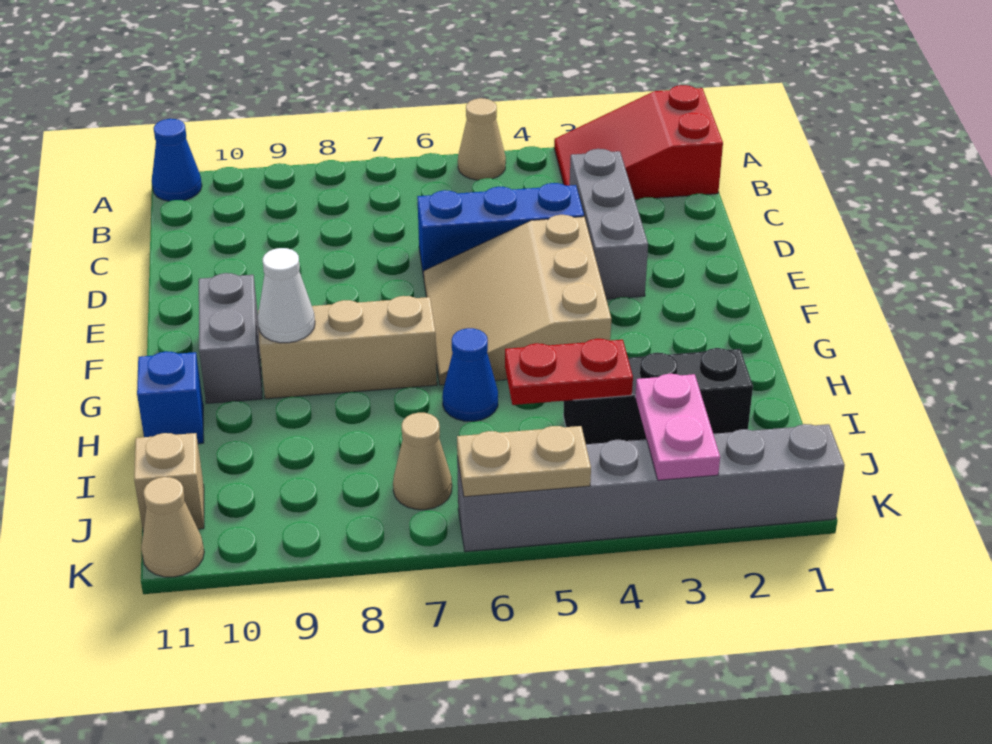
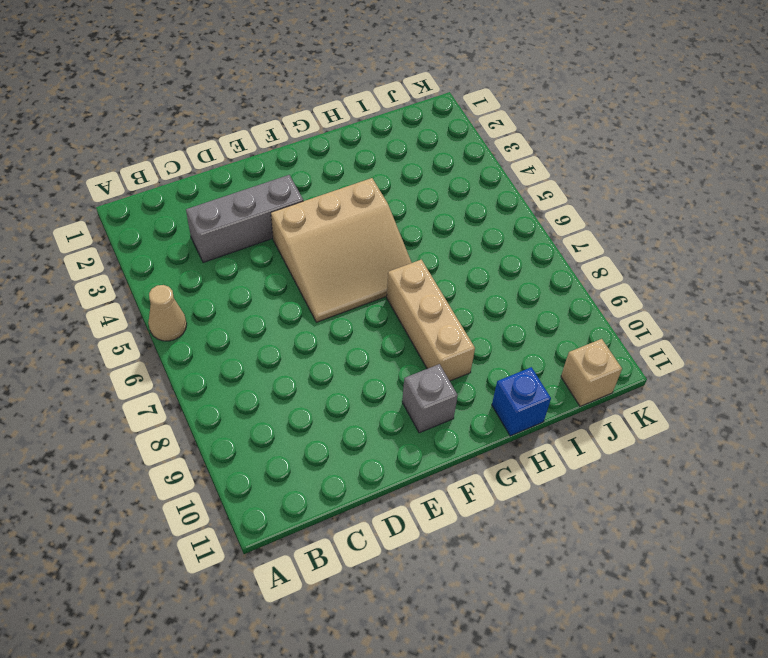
grey 1x1 brick [402,364,458,433] -> grey 1x2 brick [199,273,262,403]
none -> red 2x3 slope [554,85,723,200]
none -> blue 1x1 cone [152,119,202,201]
none -> blue 1x3 brick [417,183,584,277]

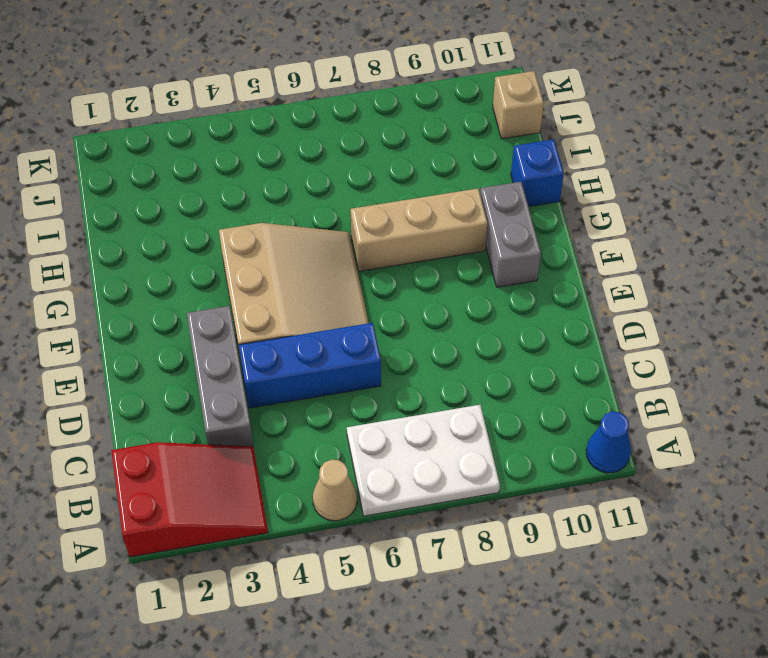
white 2x3 plate [347,405,500,516] -> none
none -> blue 1x1 cone [442,328,498,421]
none -> black 1x3 brick [563,348,753,444]
none -> tan 1x1 cone [393,413,452,510]

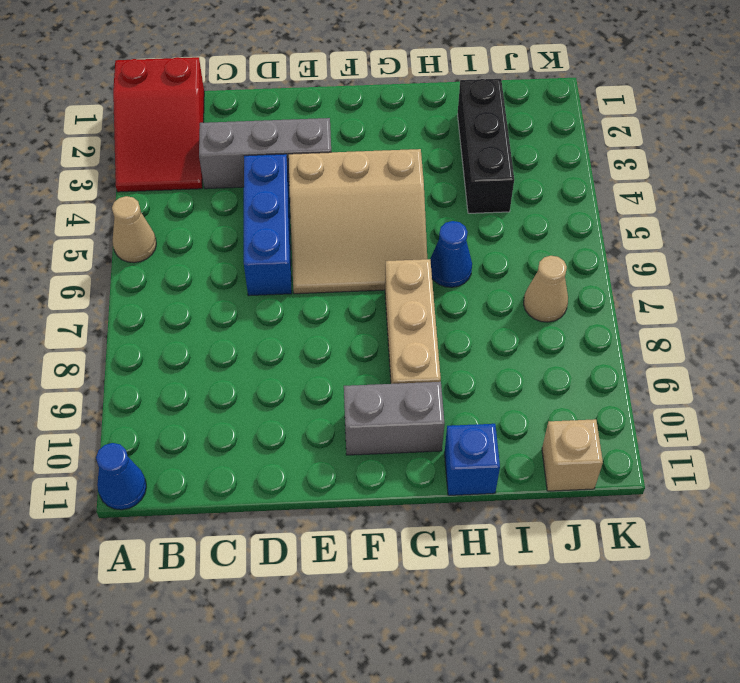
none -> grey 1x6 brick [457,424,845,552]
none -> tan 1x1 cone [141,477,204,577]
none -> white 1x1 cone [258,248,315,343]

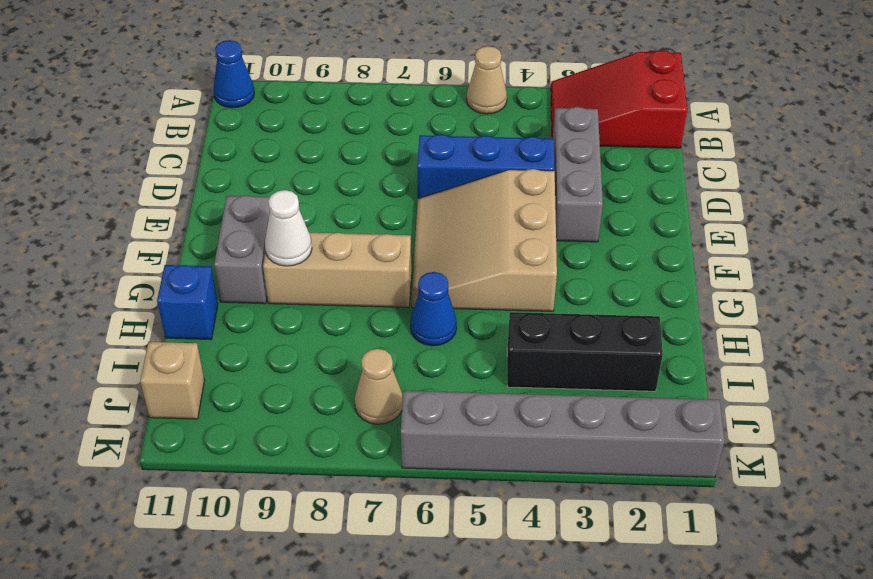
none -> tan 1x1 cone [141,477,204,577]
none -> red 1x2 plate [505,339,633,405]
none -> pink 1x2 plate [635,374,720,480]

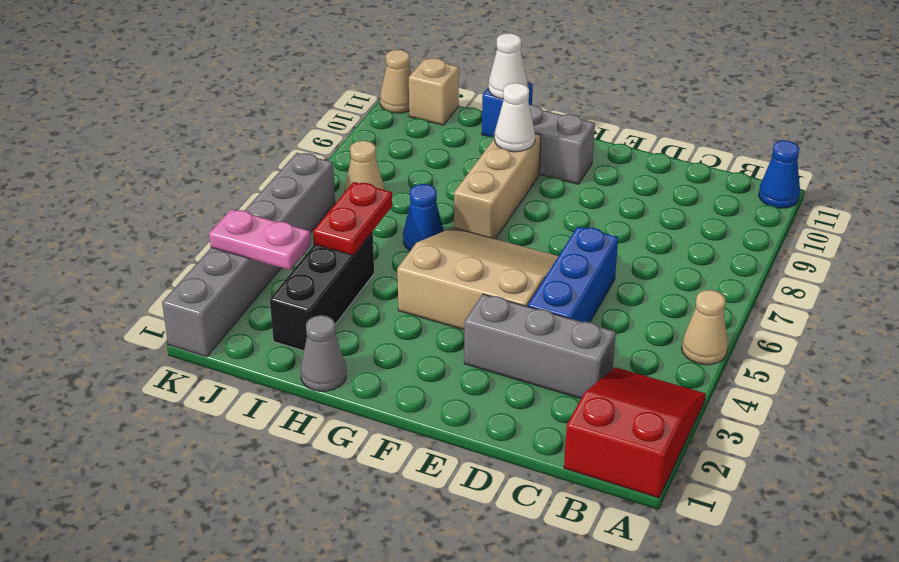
grey 1x1 cone [301,315,346,391] -> none
white 1x1 cone [489,33,527,99] -> none
none -> tan 1x2 plate [457,426,591,497]

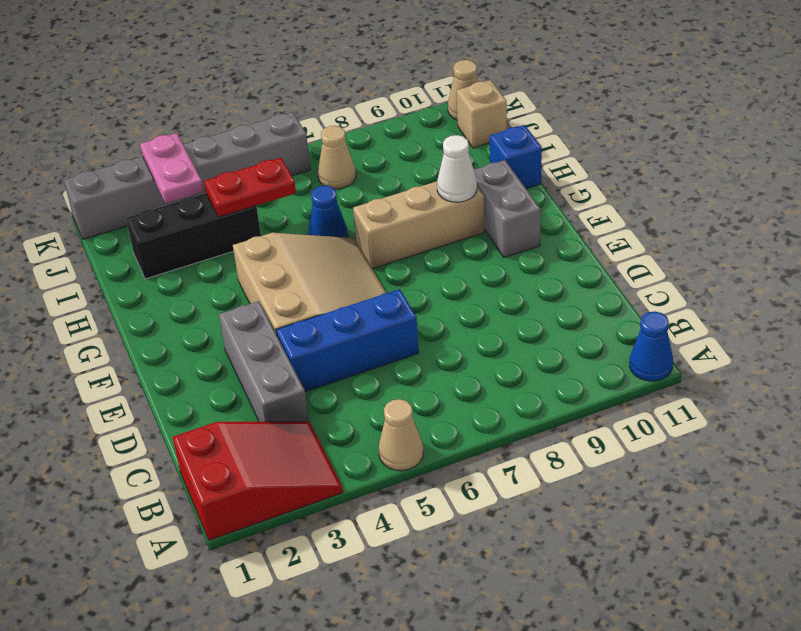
none -> tan 1x2 plate [457,426,591,497]

